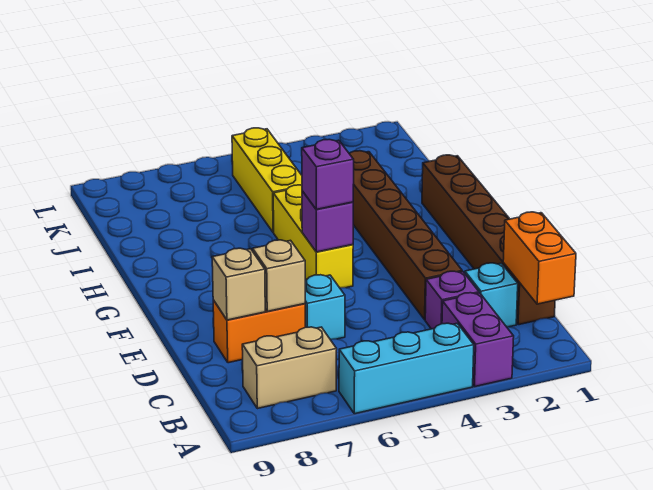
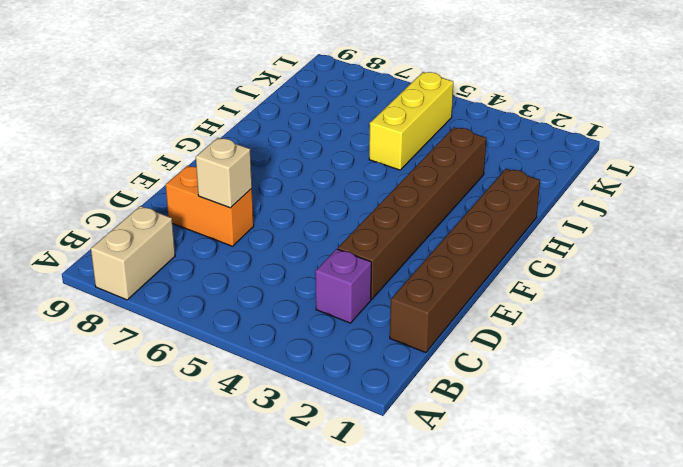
tan 1x2 brick [91,206,175,300] -> tan 1x2 brick turned to [242,327,337,409]
none -> purple 1x2 brick [442,293,514,387]
none -> cyan 1x3 brick [339,323,474,414]
none -> cyan 1x1 brick [465,263,518,327]

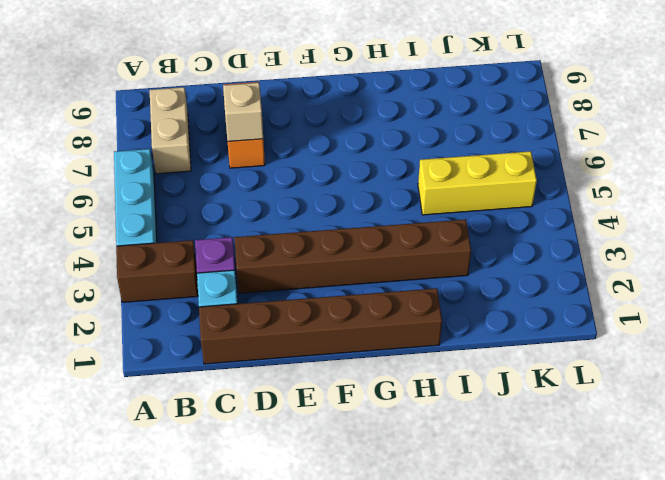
brown 1x2 brick [116,240,198,302] -> purple 1x2 brick [442,293,514,387]
none -> cyan 1x1 brick [305,275,345,339]
none -> yellow 1x3 brick [273,185,353,288]
none -> orange 1x2 brick [503,212,576,304]

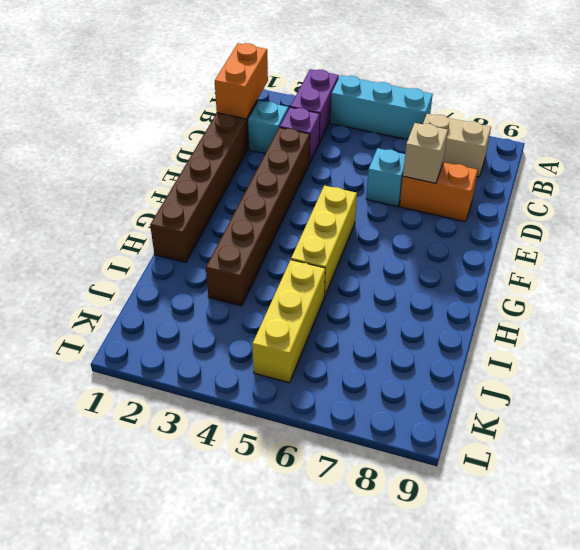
none -> tan 1x1 brick [212,248,265,320]
none -> purple 1x1 brick [302,191,353,252]
none -> purple 1x1 brick [302,139,354,209]

